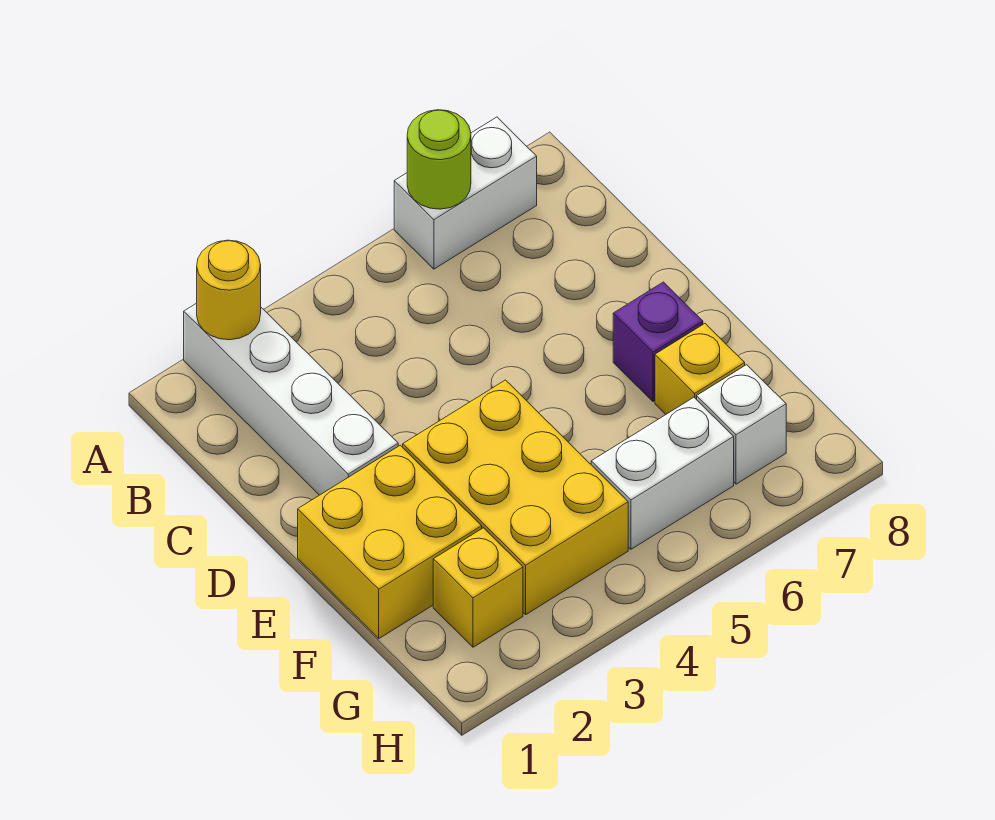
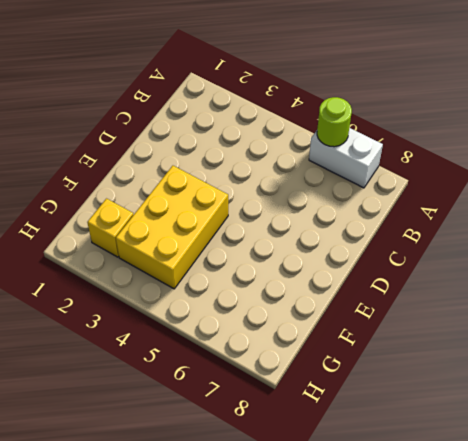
none -> white 1x4 brick [184,303,398,495]
none -> yellow 2x2 brick [298,445,482,639]

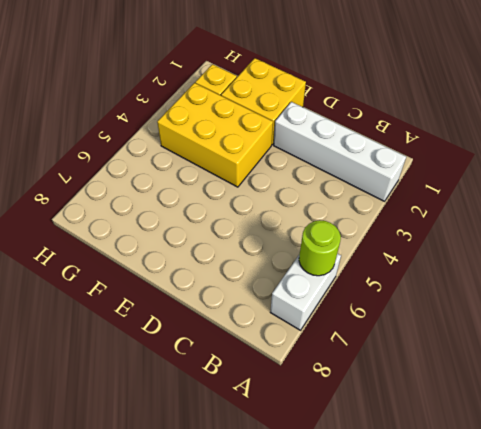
none -> purple 1x1 brick [613,282,703,401]
none -> yellow 1x1 brick [655,324,745,414]

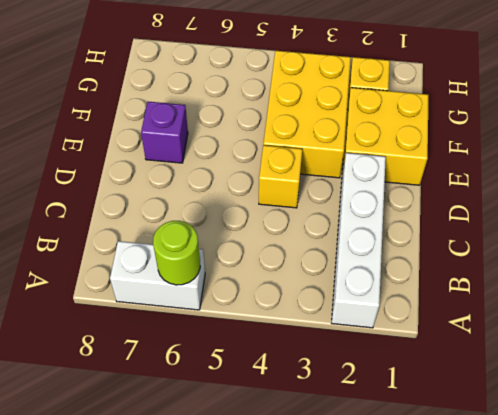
yellow 1x1 brick [259,145,302,208] -> yellow 1x1 brick moved to [655,324,745,414]
none -> white 1x2 brick [591,397,734,549]
none -> white 1x1 brick [697,365,786,484]

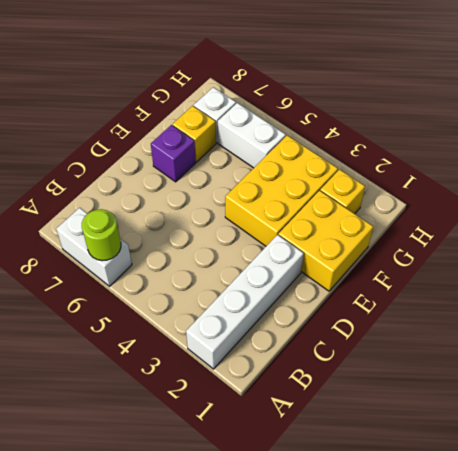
none -> yellow 1x1 round brick [197,240,261,340]

